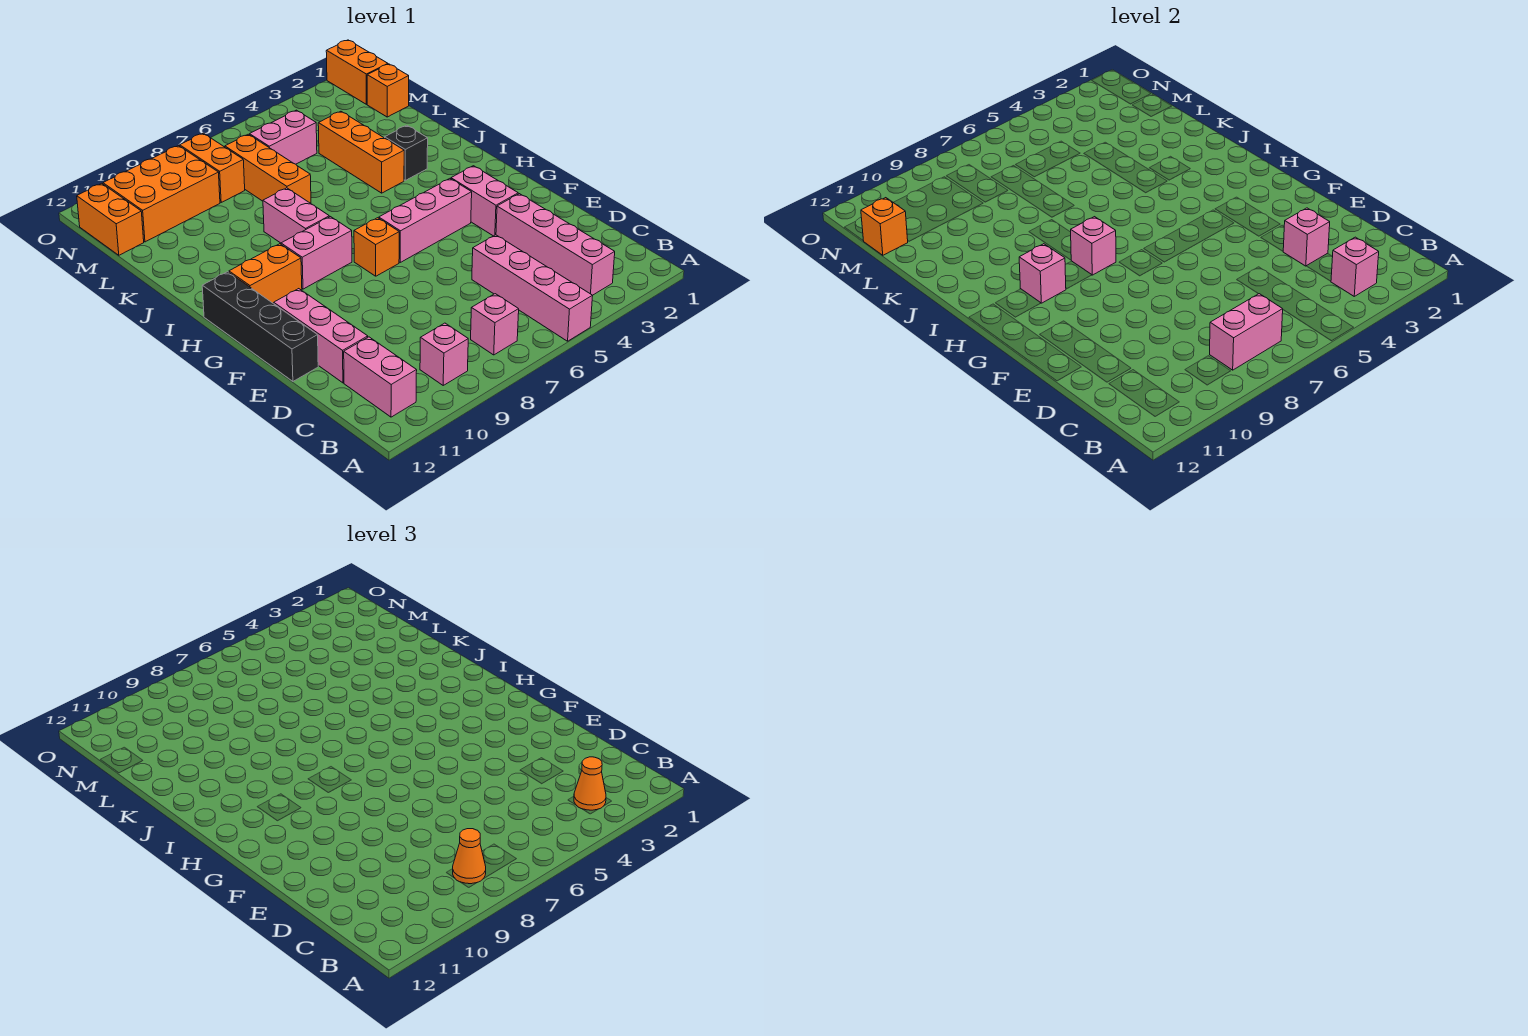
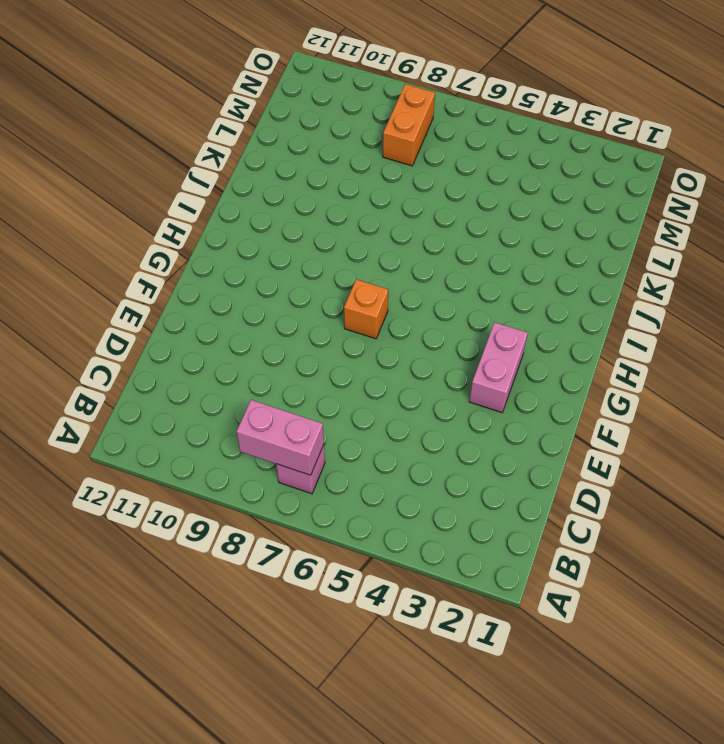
none -> pink 1x4 brick [472,235,593,341]
none -> pink 1x4 brick [496,194,615,295]
none -> pink 1x1 brick [420,323,468,385]
none -> pink 1x2 brick [344,337,417,417]

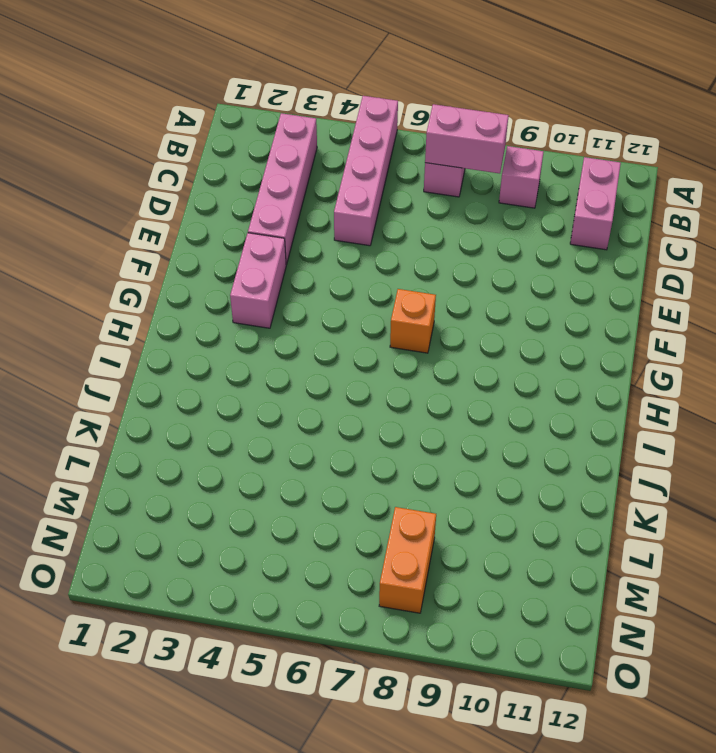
none -> pink 1x3 brick [274,289,368,383]
none -> black 1x4 brick [202,272,318,381]
none -> pink 1x3 brick [379,179,472,262]
none -> pink 1x2 brick [281,217,352,289]

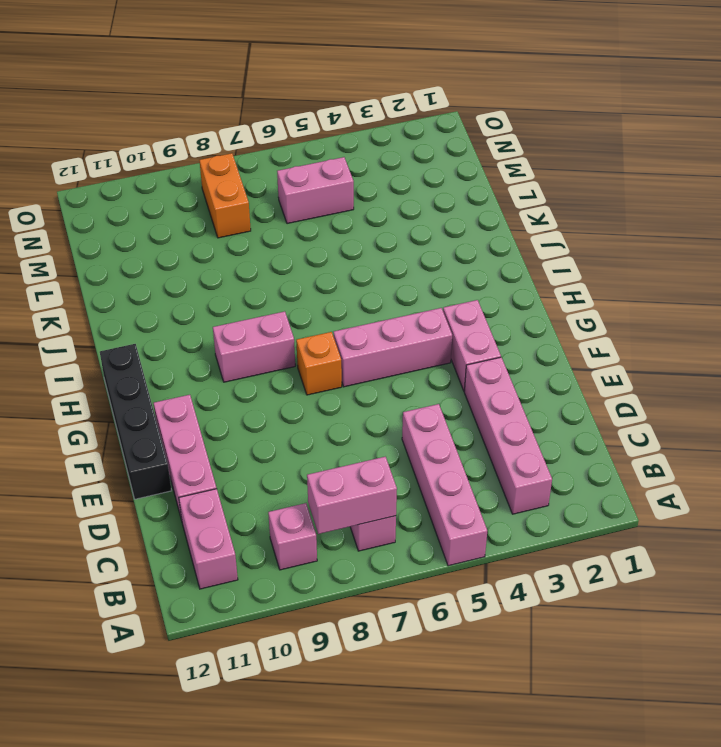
none -> orange 1x2 brick [229,244,302,304]
none -> pink 1x2 brick [263,188,329,243]
none -> black 1x1 brick [385,125,428,180]
none -> orange 1x3 brick [318,111,404,193]

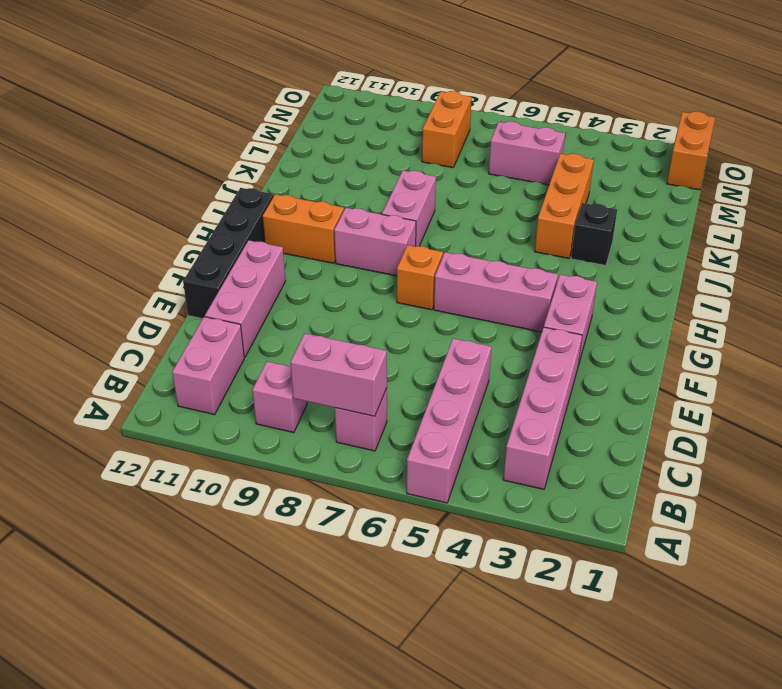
none -> orange 1x3 brick [225,134,311,203]
none -> orange 1x1 brick [367,64,409,117]
none -> orange 2x3 brick [103,146,220,242]
none -> orange 1x2 brick [77,183,144,255]

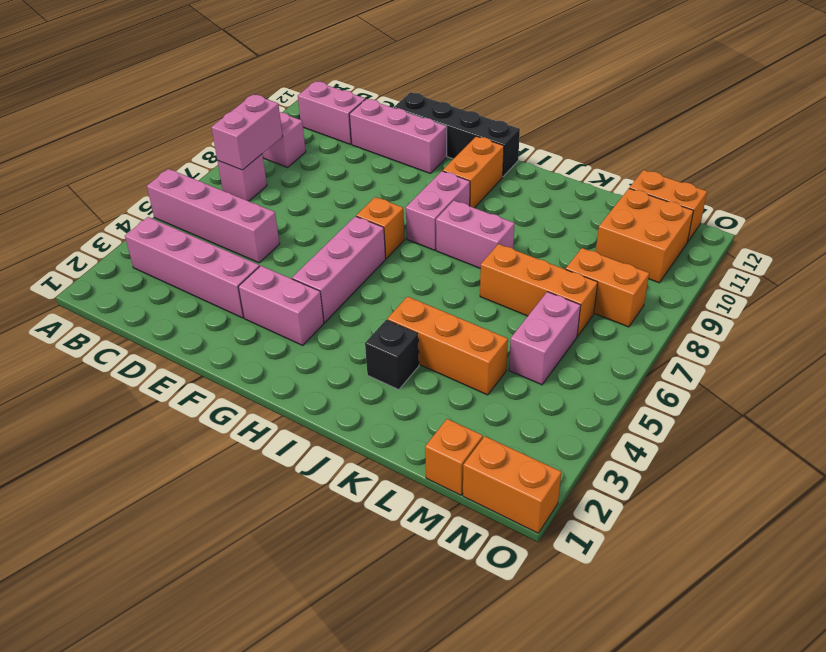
orange 2x2 brick [596,189,693,283] -> orange 2x3 brick [103,146,220,242]
none -> pink 1x1 brick [1331,237,1379,296]
none -> pink 1x1 brick [1283,208,1330,266]
none -> pink 1x1 brick [1071,217,1116,275]
none -> pink 1x1 brick [1019,244,1066,303]

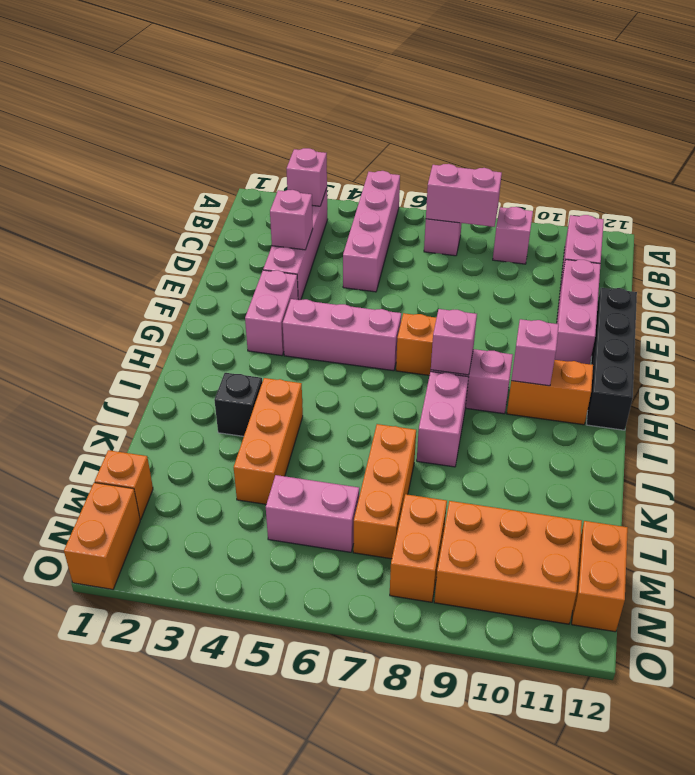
none -> orange 1x1 brick [861,198,908,255]
none -> orange 1x1 cone [574,757,606,810]
none -> orange 1x1 cone [453,829,486,884]

